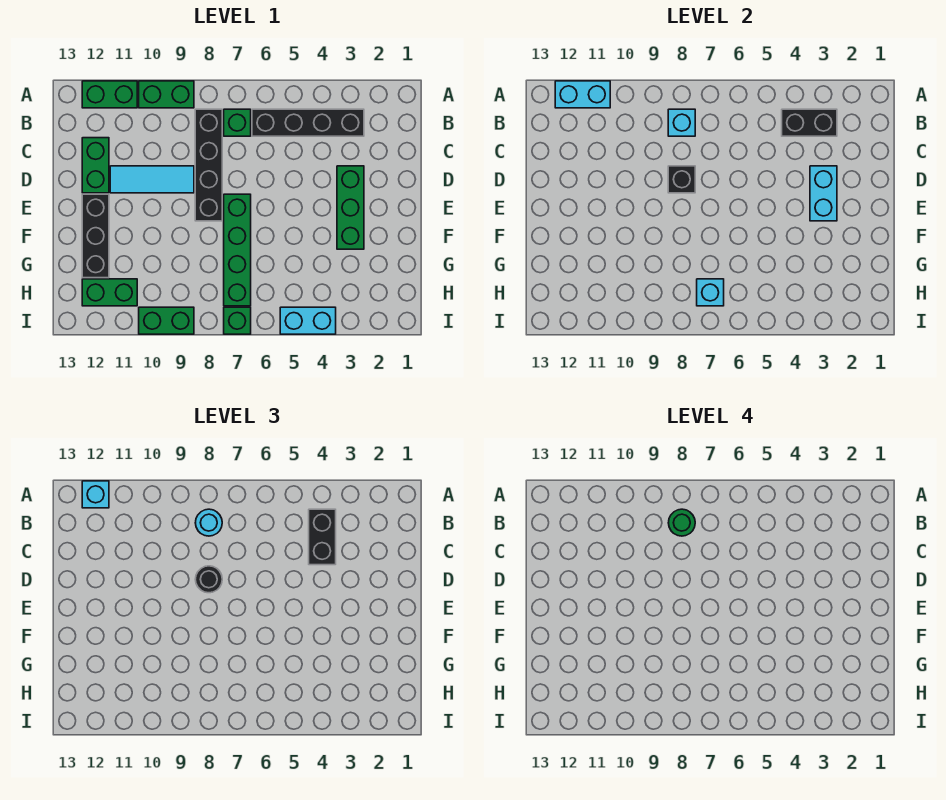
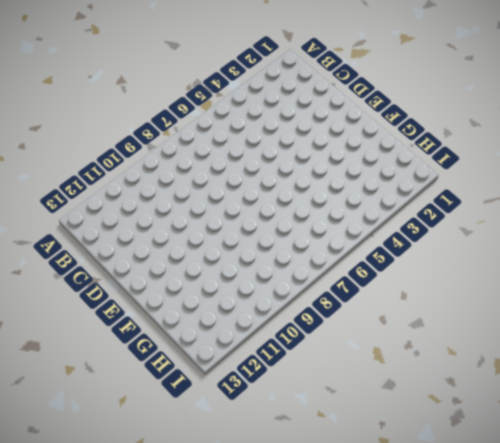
none -> green 1x2 brick [139,81,194,108]
none -> green 1x2 brick [82,81,137,108]
none -> black 1x4 brick [252,109,364,136]

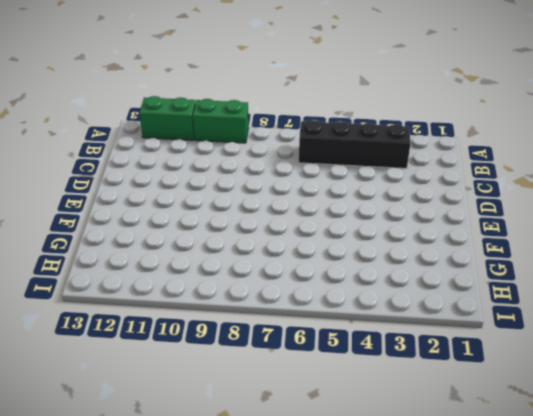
none -> green 1x1 brick [224,109,251,136]
none -> black 1x4 brick [195,109,222,221]
none -> green 1x2 brick [82,138,109,193]

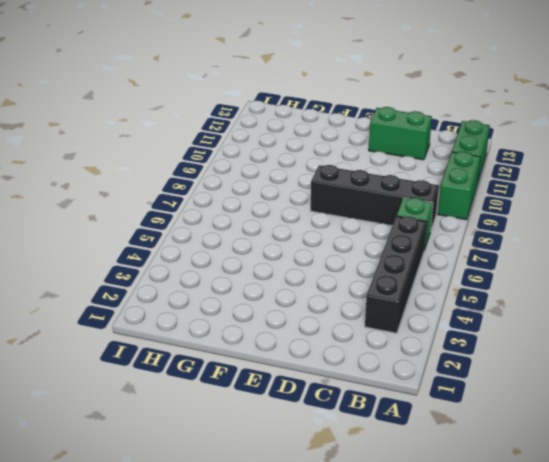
none -> green 1x3 brick [337,166,364,249]
none -> cyan 1x3 tile [110,166,194,193]
none -> green 1x4 brick [224,194,251,306]

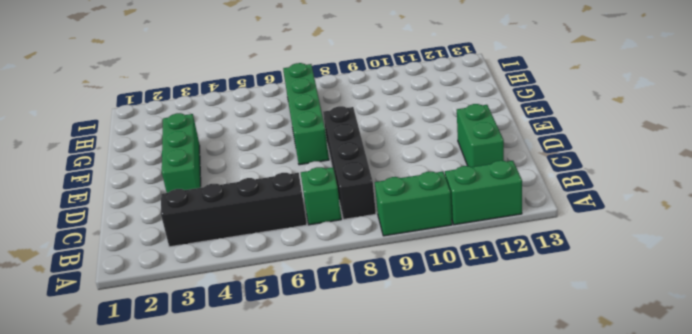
none -> cyan 1x3 tile [110,166,194,193]
none -> black 1x3 brick [82,194,109,278]
none -> green 1x2 brick [82,279,137,306]

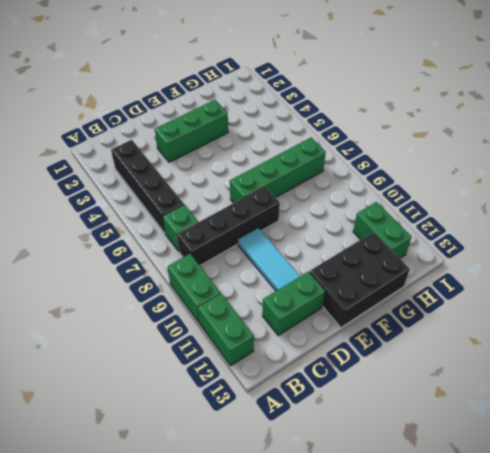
black 2x3 brick [309,232,410,327] -> black 1x3 brick [82,194,109,278]
none -> cyan 1x2 brick [280,307,336,334]
none -> green 1x1 brick [224,307,251,334]
none -> green 1x2 brick [139,307,194,334]

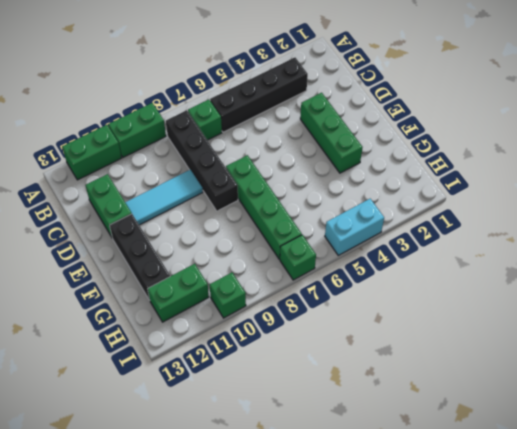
green 1x1 brick [210,273,246,318] -> green 1x2 brick [139,307,194,334]
none -> cyan 1x2 brick [555,81,610,108]
none -> black 1x2 brick [782,109,837,136]
none -> cyan 1x1 brick [668,109,695,136]

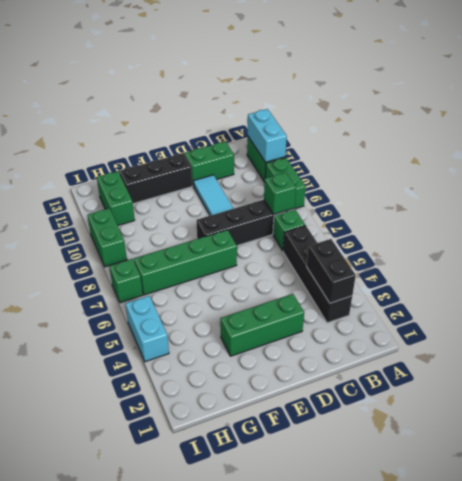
green 1x1 brick [264,172,296,214] -> cyan 1x1 brick [668,109,695,136]
none -> cyan 1x2 brick [810,166,837,221]
none -> black 1x1 brick [668,166,695,193]
none -> cyan 1x1 brick [697,279,724,306]

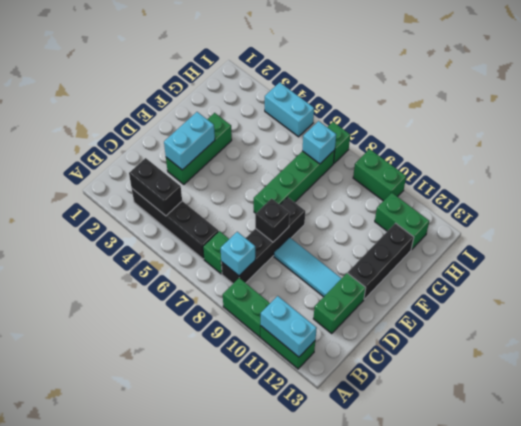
none -> cyan 1x1 brick [82,481,109,508]
none -> black 1x2 brick [309,509,336,565]
none -> cyan 1x1 round brick [195,509,222,536]

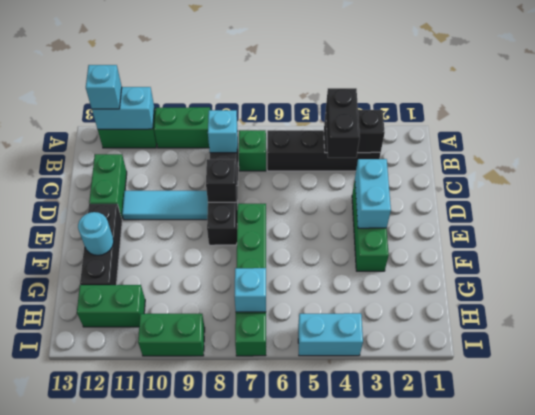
cyan 1x1 round brick [78,212,114,255] -> cyan 1x1 round brick moved to [195,509,222,536]
none -> black 1x1 round brick [195,566,222,593]
none -> green 1x1 round brick [668,509,695,536]

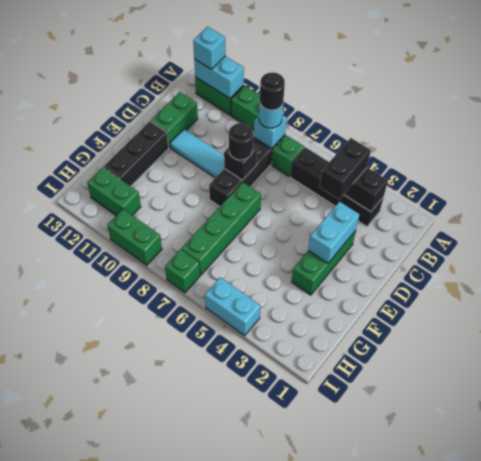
black 1x1 round brick [260,72,285,110] -> green 1x1 round brick [668,509,695,536]
none -> cyan 1x1 brick [697,279,724,306]

